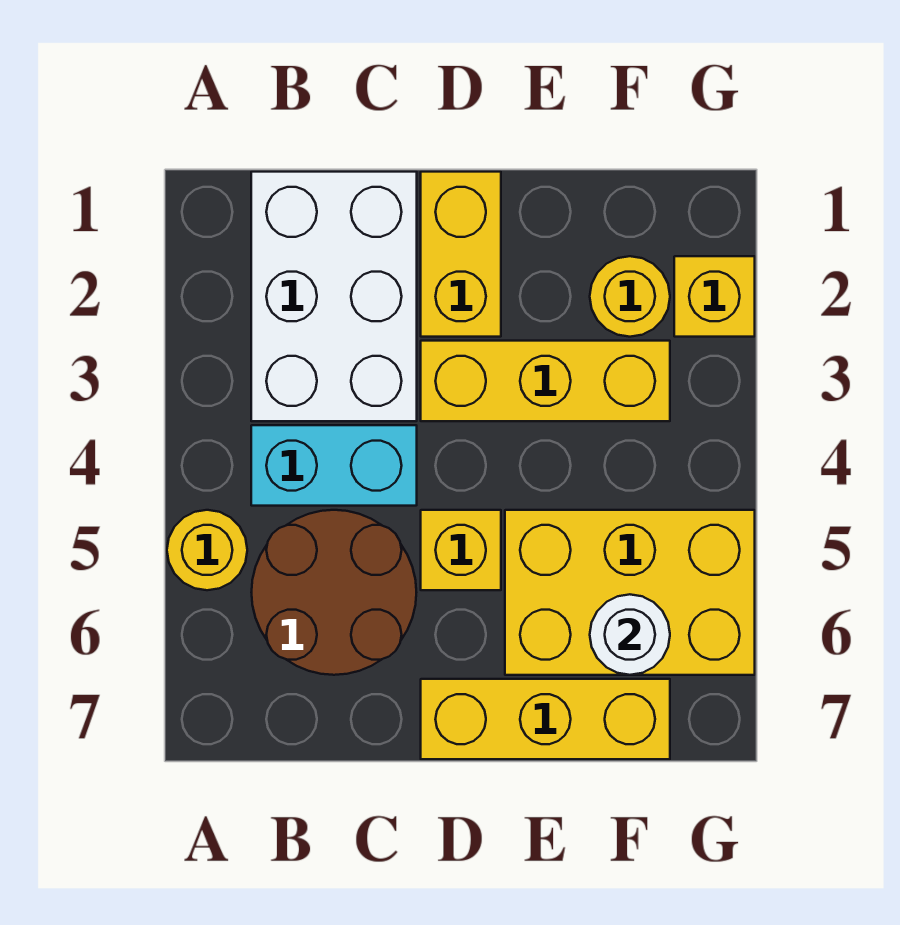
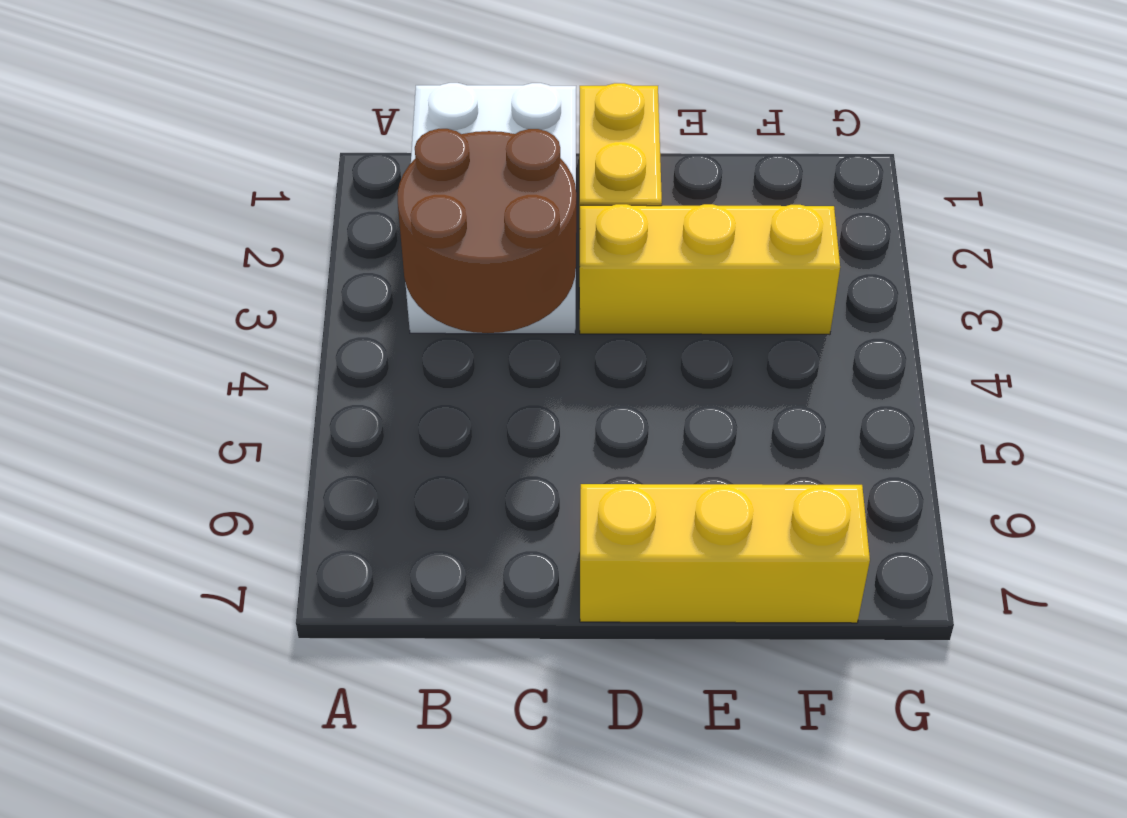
brown 2x2 round brick [397,129,576,333] -> brown 2x2 round brick moved to [251,510,416,675]
none -> yellow 1x1 round brick [167,510,247,590]
none -> cyan 1x2 brick [251,425,417,506]
none -> yellow 1x1 brick [421,510,501,590]

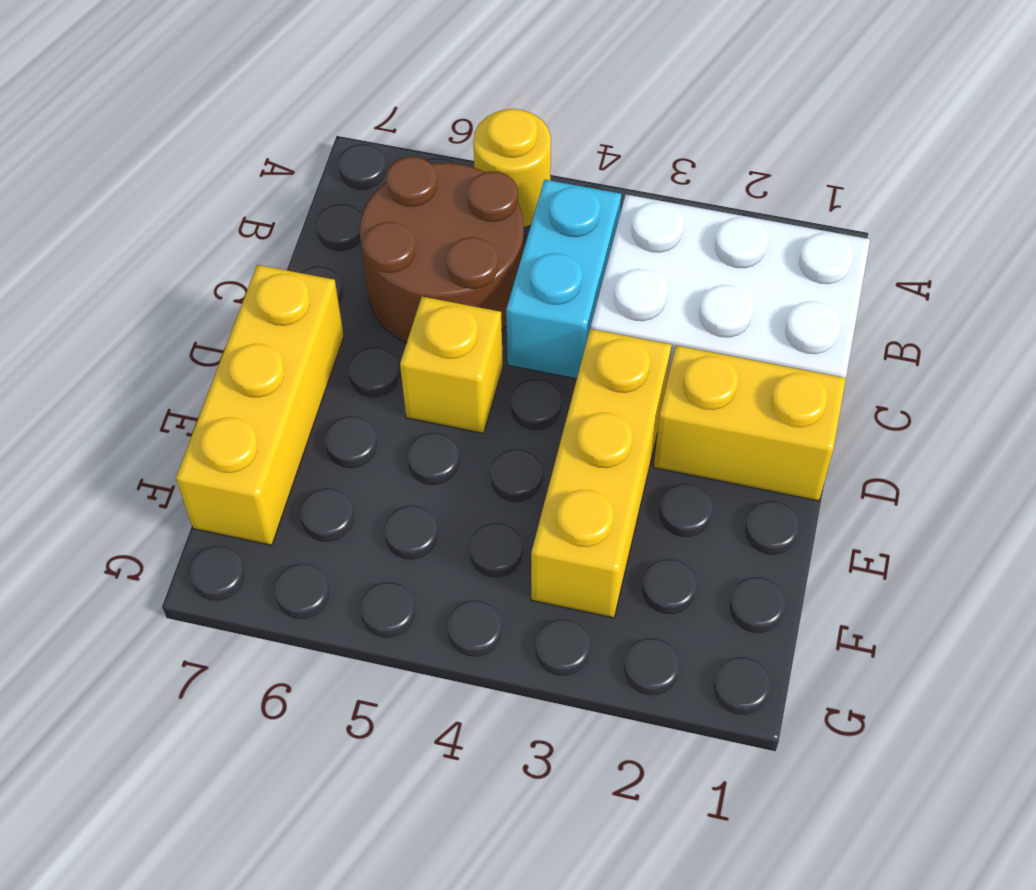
none -> yellow 2x3 brick [505,510,755,675]
none -> yellow 1x1 round brick [590,256,670,337]
none -> yellow 1x1 brick [674,256,755,337]

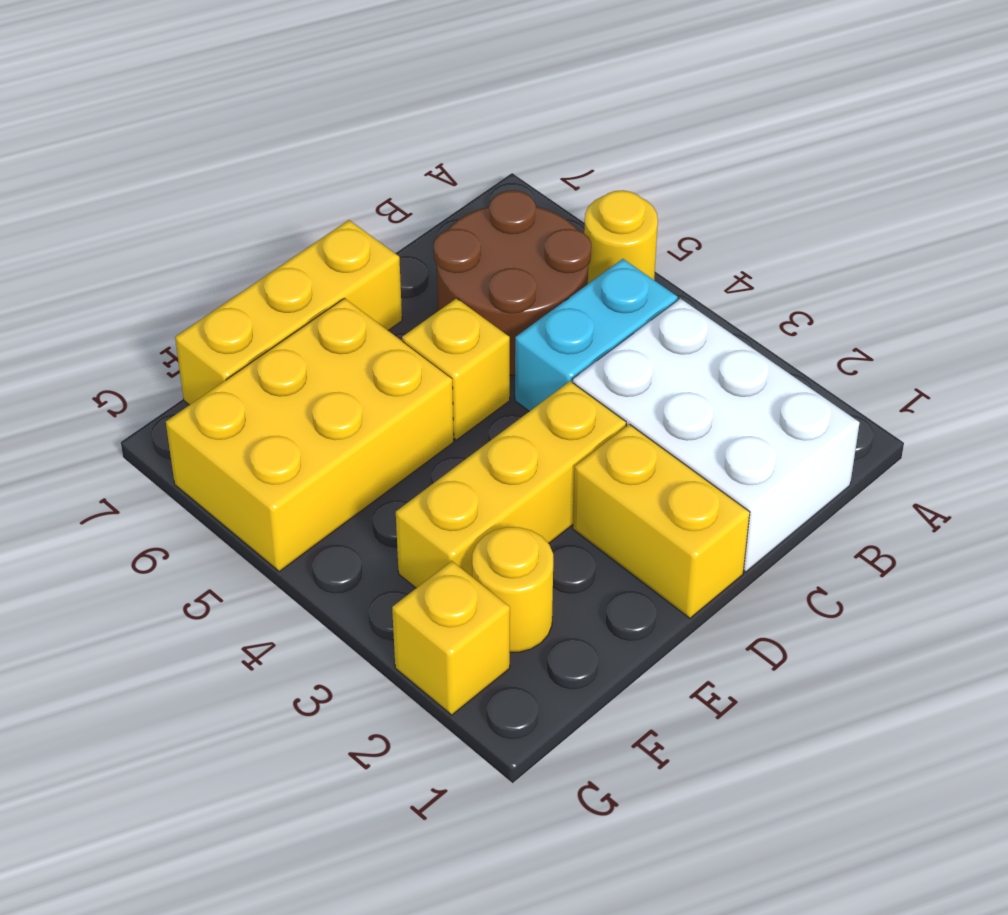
none -> white 1x1 round brick [590,594,670,675]

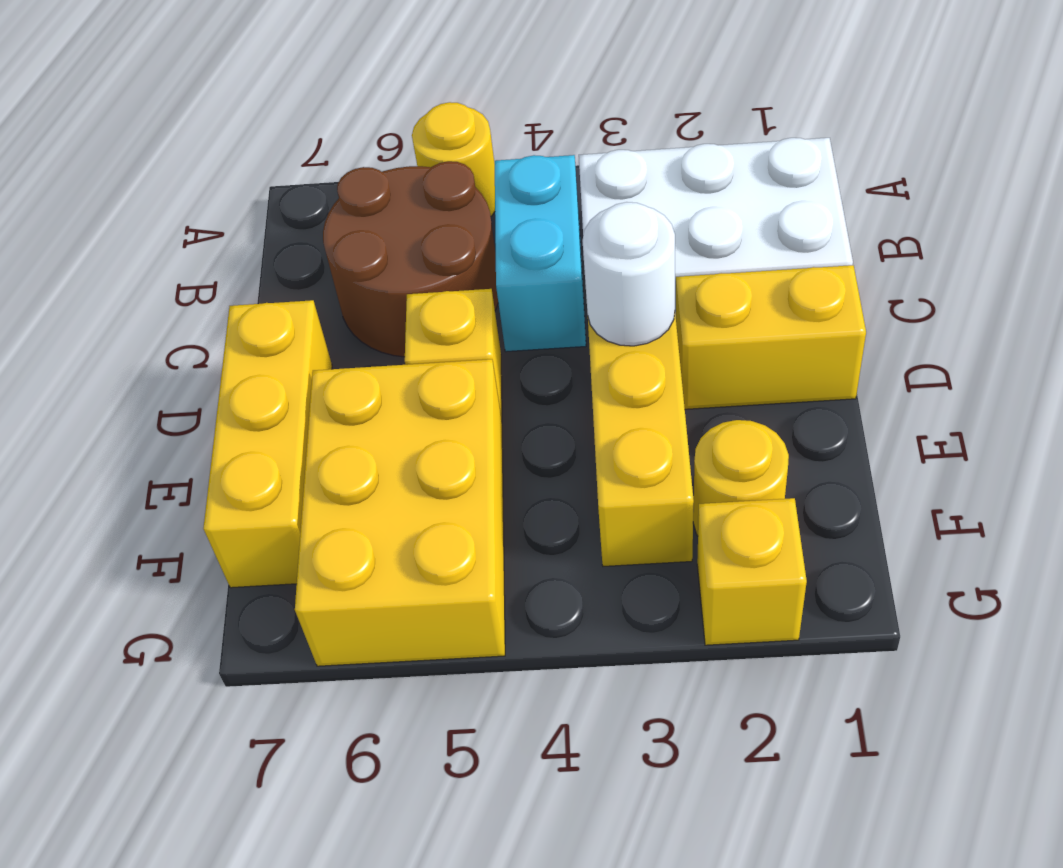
white 1x1 round brick [583,202,675,346] -> white 1x1 round brick moved to [590,594,670,675]

